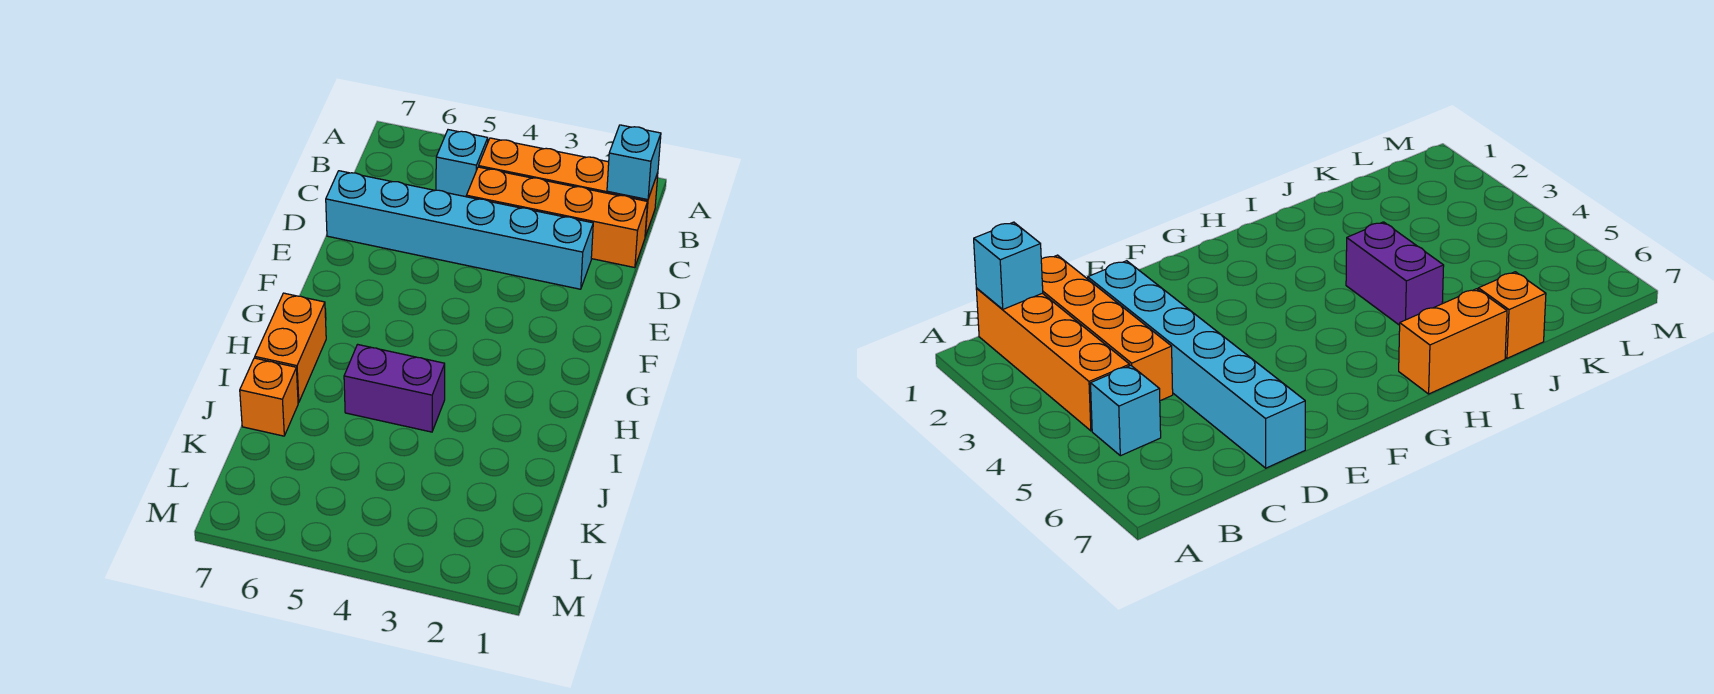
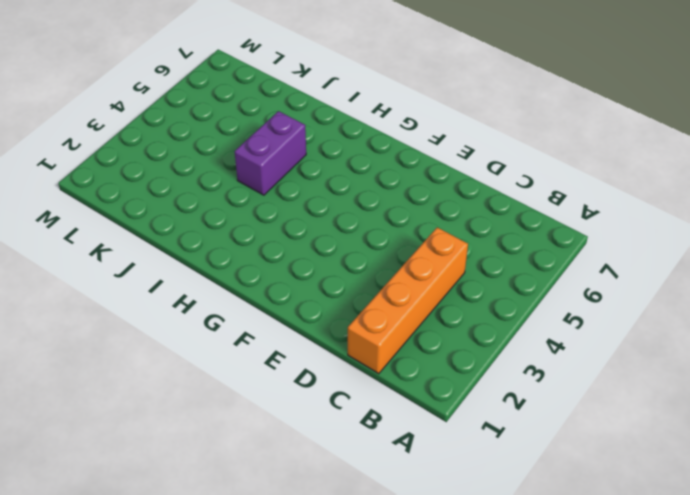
none -> orange 1x4 brick [479,138,658,237]
none -> cyan 1x1 brick [436,130,488,197]

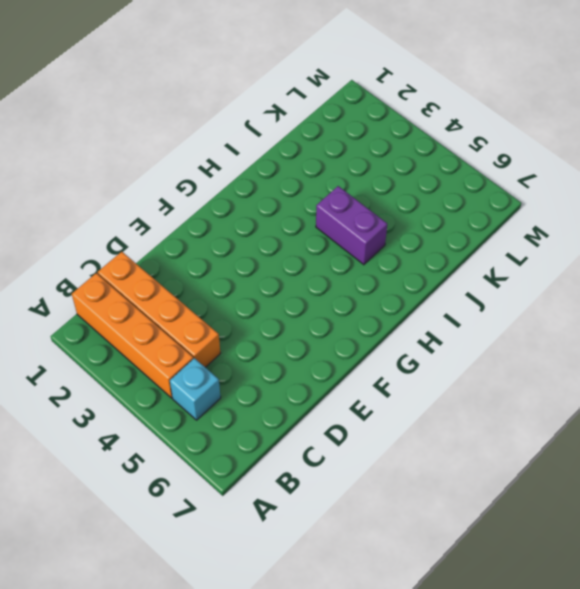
none -> cyan 1x6 brick [326,171,593,289]
none -> orange 1x2 brick [255,293,326,403]

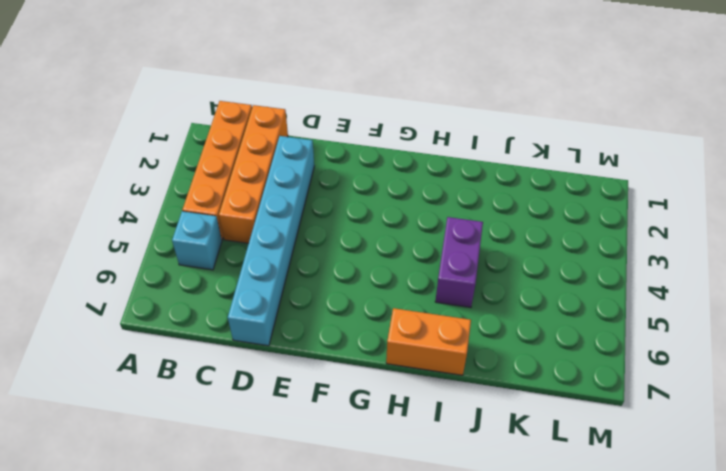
none -> orange 1x1 brick [240,358,298,436]
none -> cyan 1x1 brick [607,125,661,200]

